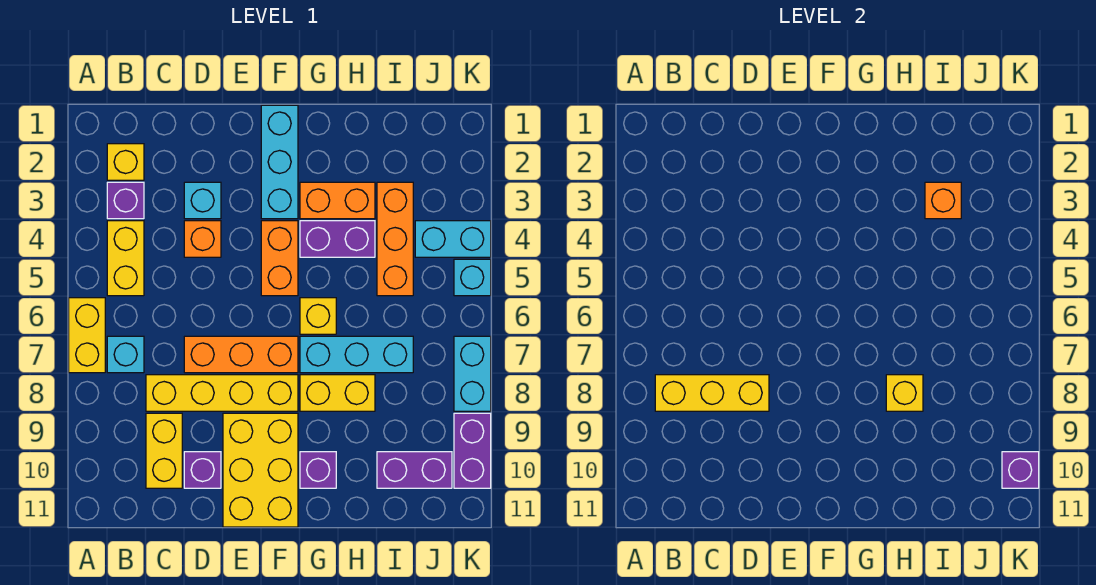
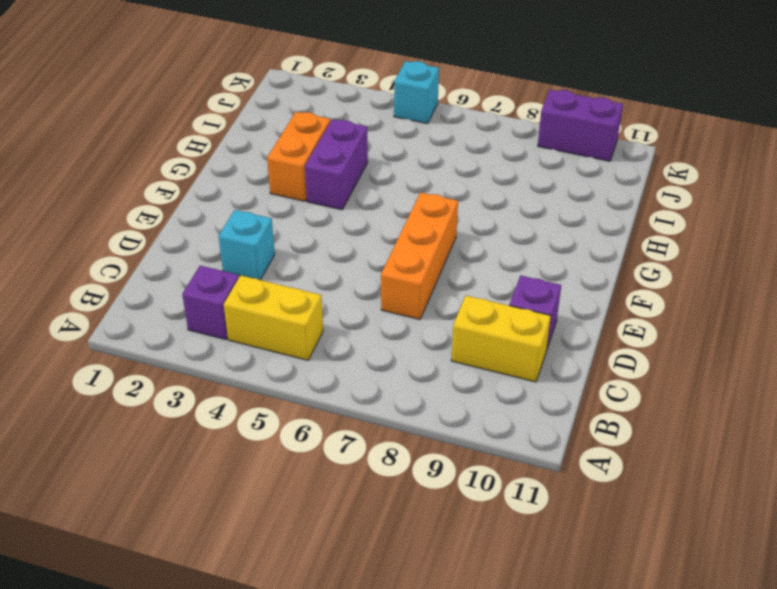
none -> yellow 1x2 brick [69,298,105,373]
none -> yellow 1x1 brick [107,144,144,180]
none -> cyan 1x1 brick [107,336,144,373]
none -> yellow 1x4 brick [146,375,298,411]

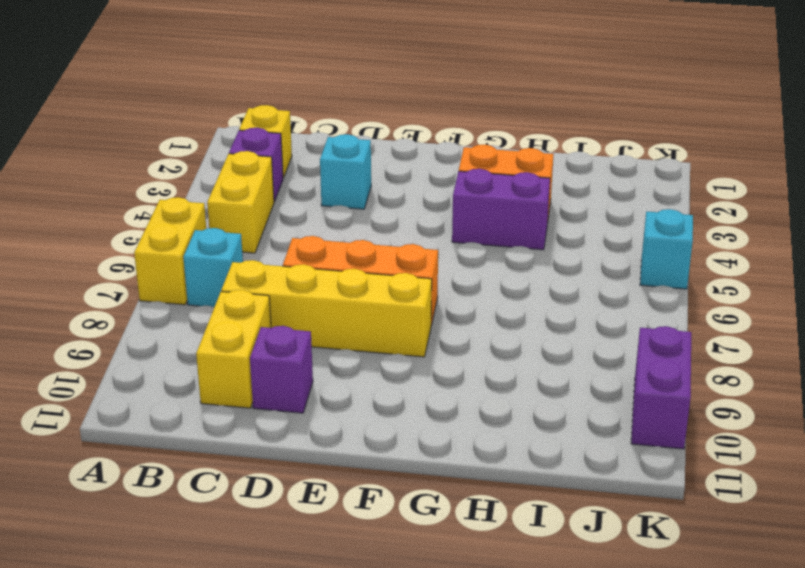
none -> orange 1x1 brick [184,221,221,257]
none -> yellow 2x3 brick [223,413,298,527]
none -> cyan 1x3 brick [261,105,298,219]
none -> orange 1x2 brick [261,221,298,296]

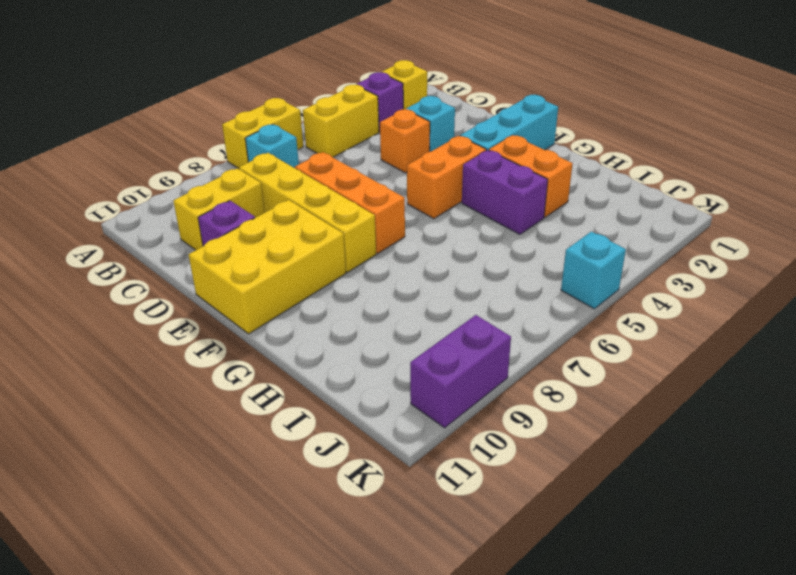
none -> yellow 1x1 brick [300,298,336,334]
none -> cyan 1x3 brick [300,336,413,373]
none -> yellow 1x2 brick [300,375,375,411]
none -> purple 1x1 brick [300,452,336,488]

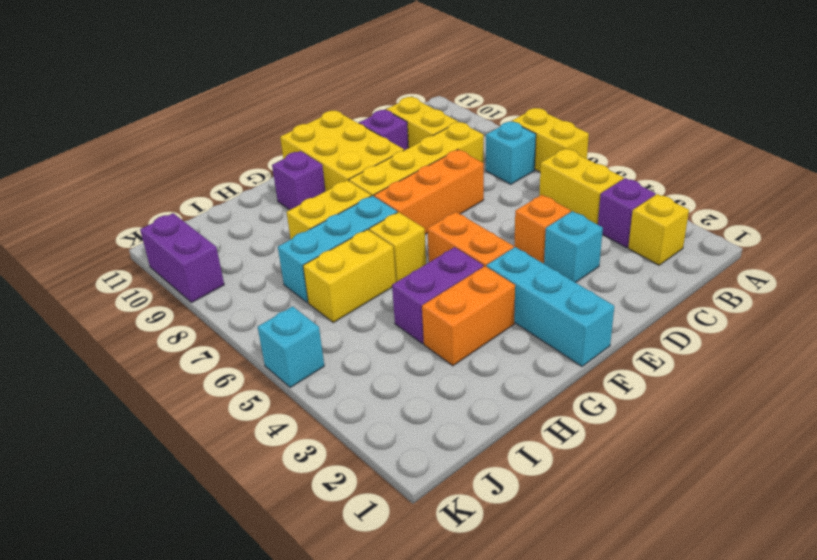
yellow 1x2 brick [303,229,396,323] -> none
none -> orange 1x3 brick [377,182,413,296]
none -> purple 1x2 brick [377,452,452,488]
none -> cyan 1x2 brick [415,221,491,257]
none -> cyan 1x2 brick [454,336,491,411]

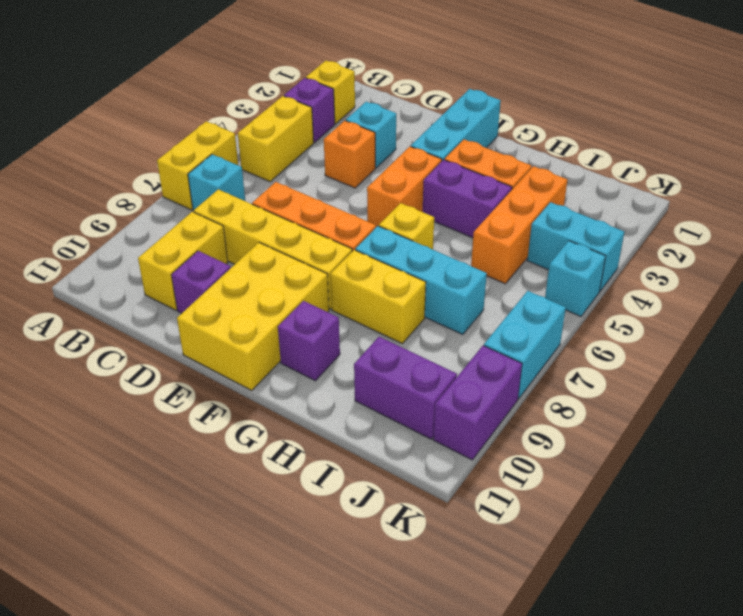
none -> yellow 1x3 brick [655,375,769,411]
none -> yellow 1x1 brick [886,375,923,411]
none -> orange 1x1 brick [925,182,961,219]
none -> purple 1x1 brick [1002,452,1039,488]

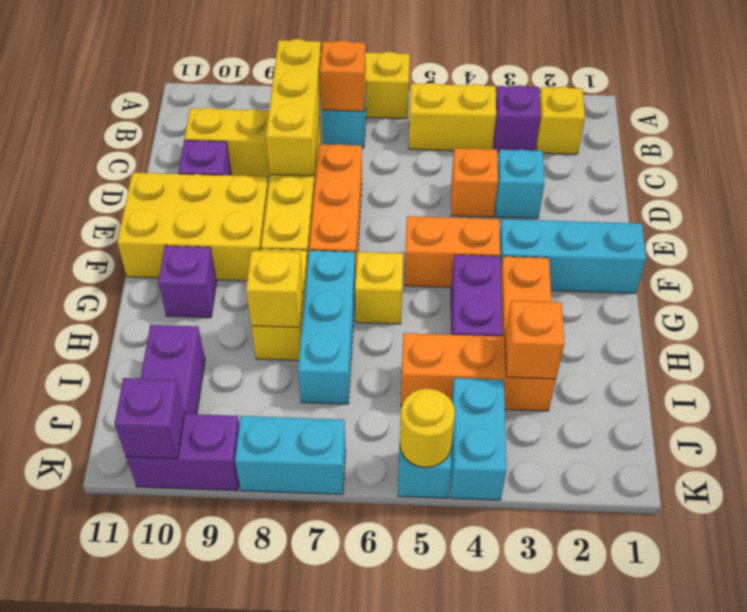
orange 1x1 brick [320,40,366,111] -> none
yellow 1x1 round brick [400,388,455,467] -> none

